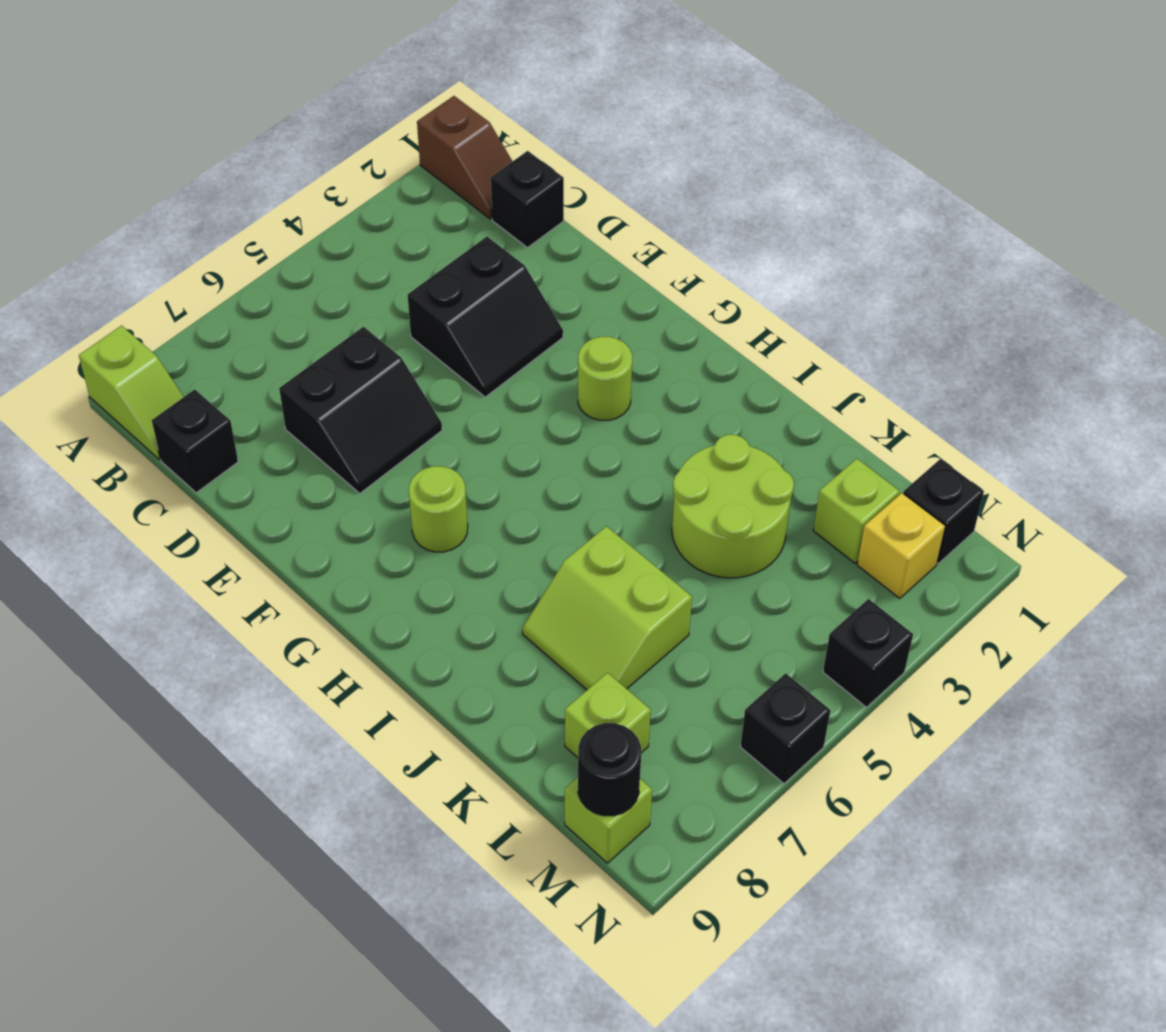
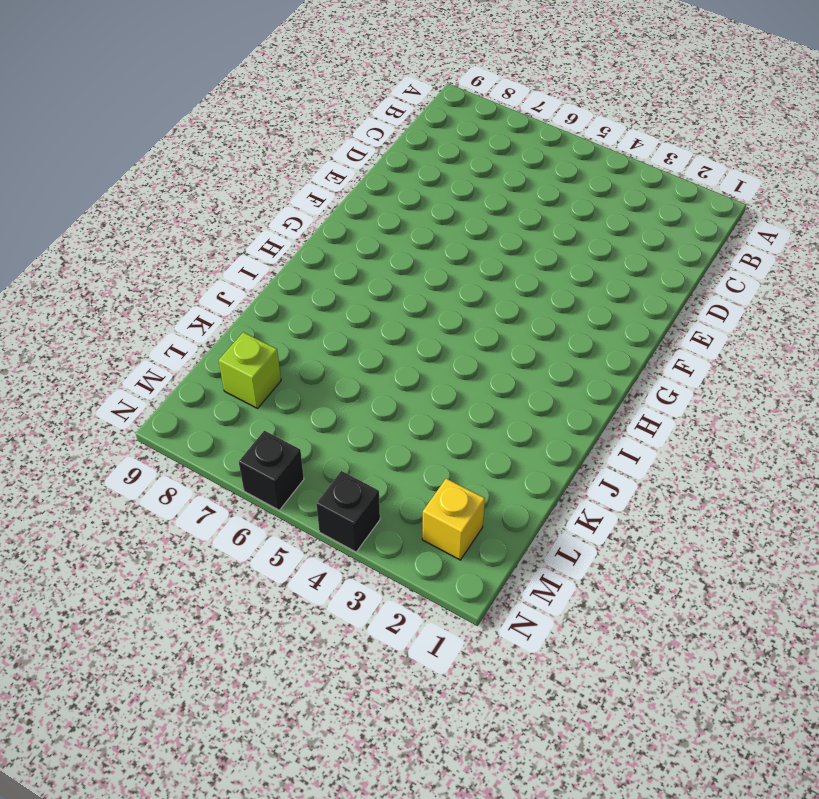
none -> brown 1x2 slope [417,96,512,219]
none -> lime 1x2 slope [79,326,183,460]
none -> black 1x1 brick [491,151,564,248]

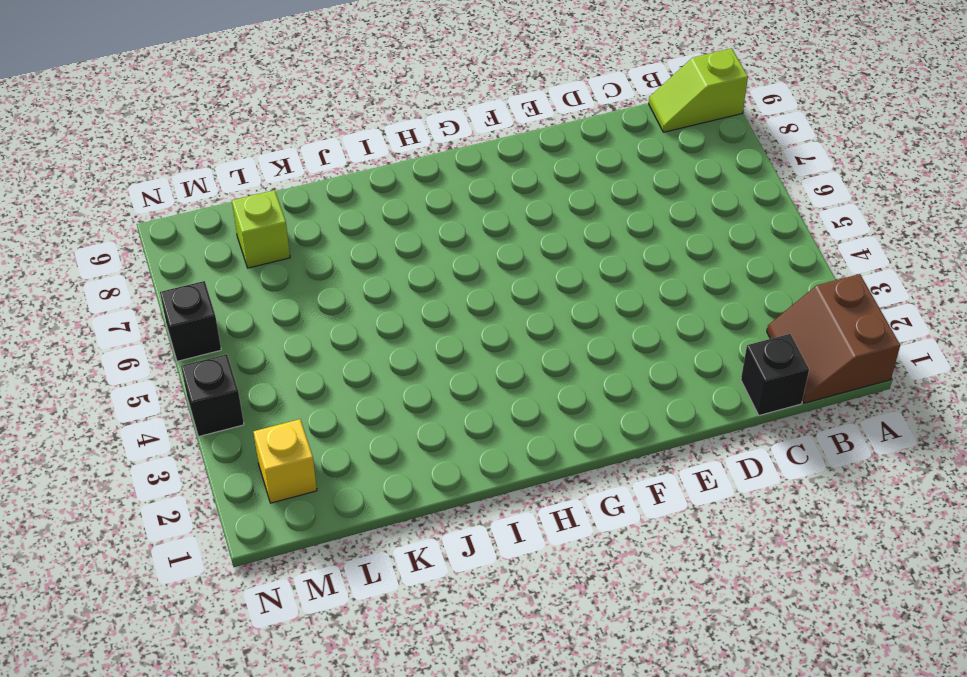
brown 2x2 slope [767,274,900,403] -> brown 1x2 slope [417,96,512,219]
none -> black 1x1 brick [152,389,238,493]
none -> black 2x2 slope [408,237,563,397]
none -> black 2x2 slope [279,327,442,493]

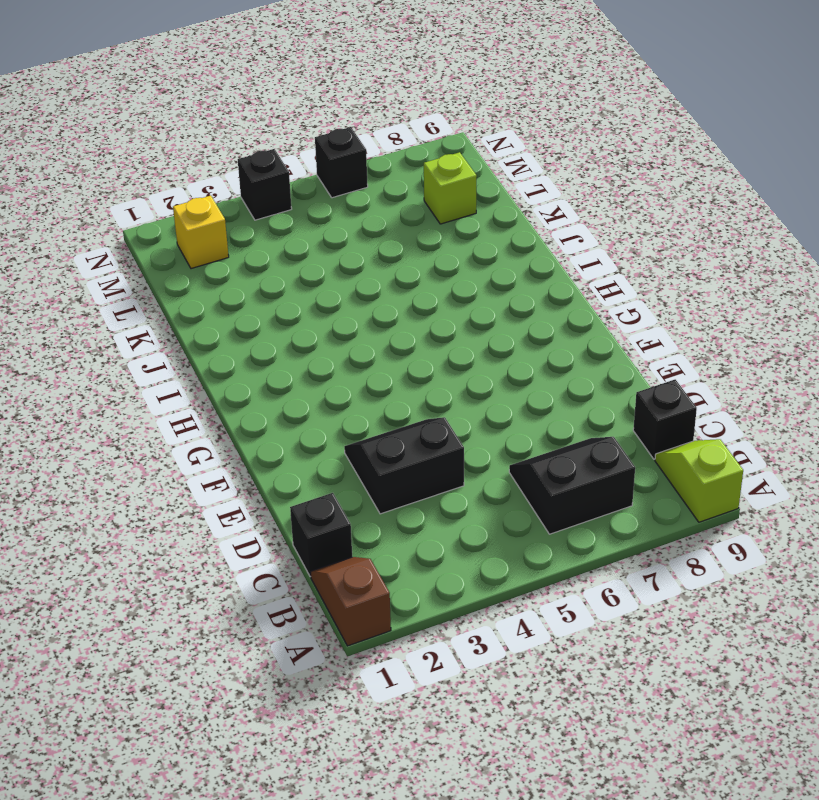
black 2x2 slope [509,437,635,534] -> black 2x2 slope moved to [279,327,442,493]
none -> lime 1x1 round brick [578,337,632,420]
none -> lime 1x1 round brick [409,466,468,552]
none -> lime 2x2 round brick [672,435,794,578]

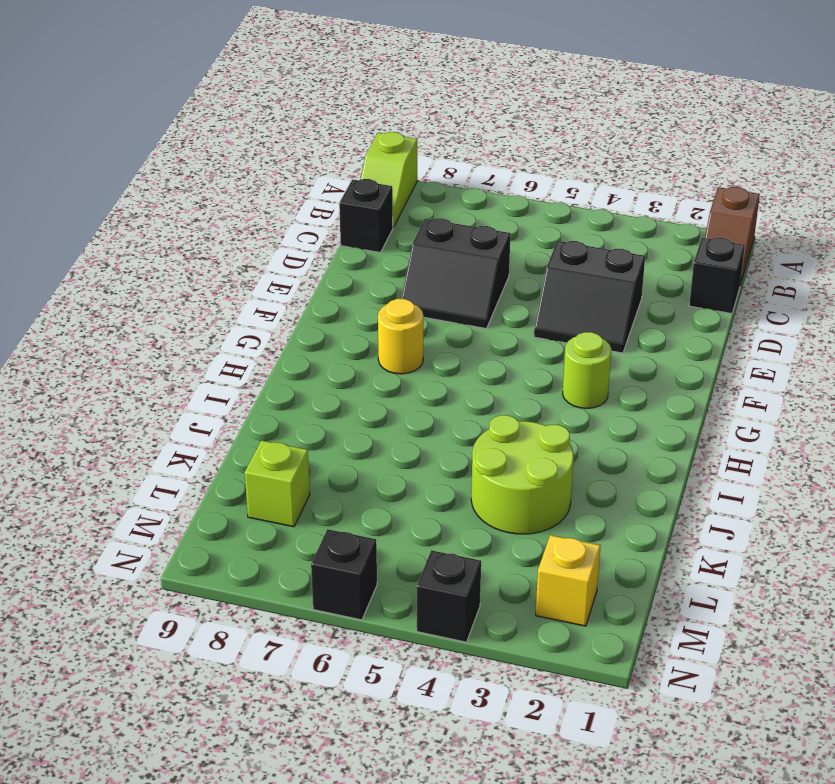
yellow 1x1 round brick [378,299,423,374] -> lime 1x1 round brick [409,466,468,552]
none -> lime 2x2 slope [523,526,692,690]
none -> lime 1x1 brick [813,459,900,563]
none -> black 1x1 brick [903,459,984,564]

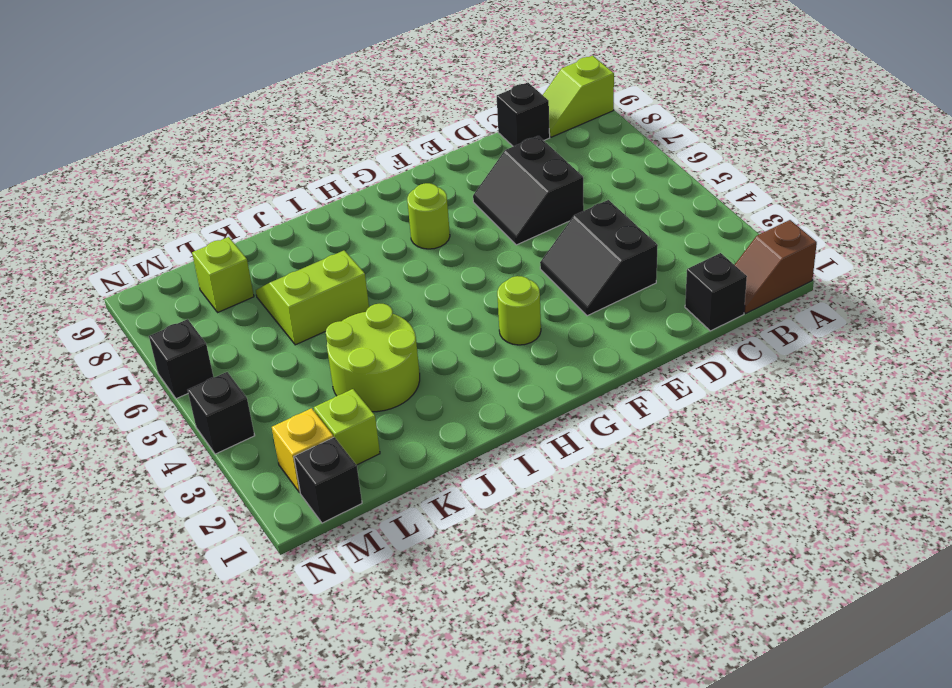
none -> lime 1x1 brick [565,777,652,863]
none -> black 1x1 round brick [578,723,641,816]

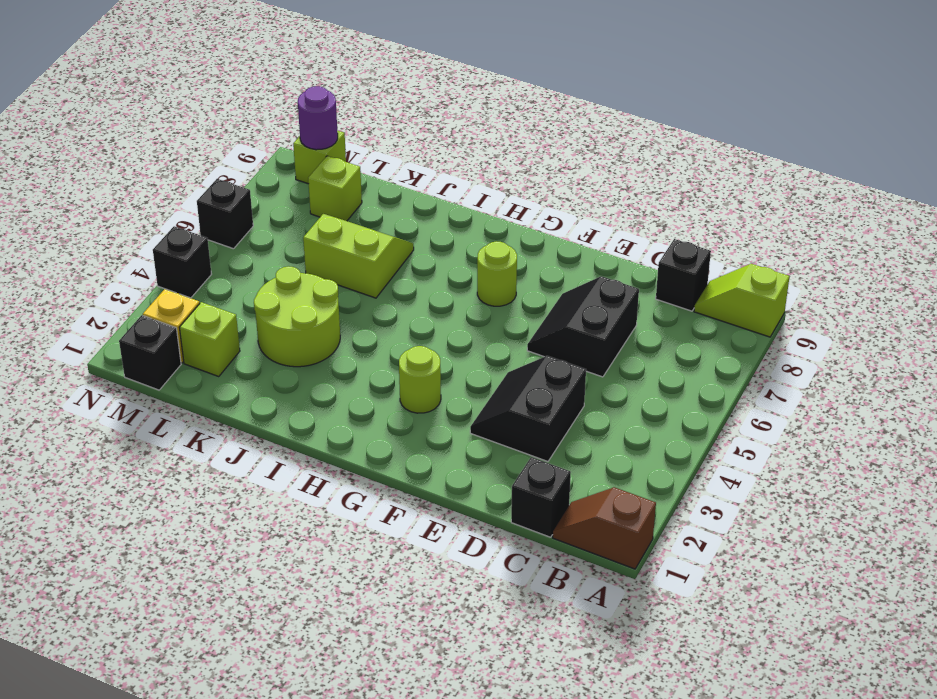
purple 1x1 round brick [298,86,338,150] -> black 1x1 round brick [578,723,641,816]

